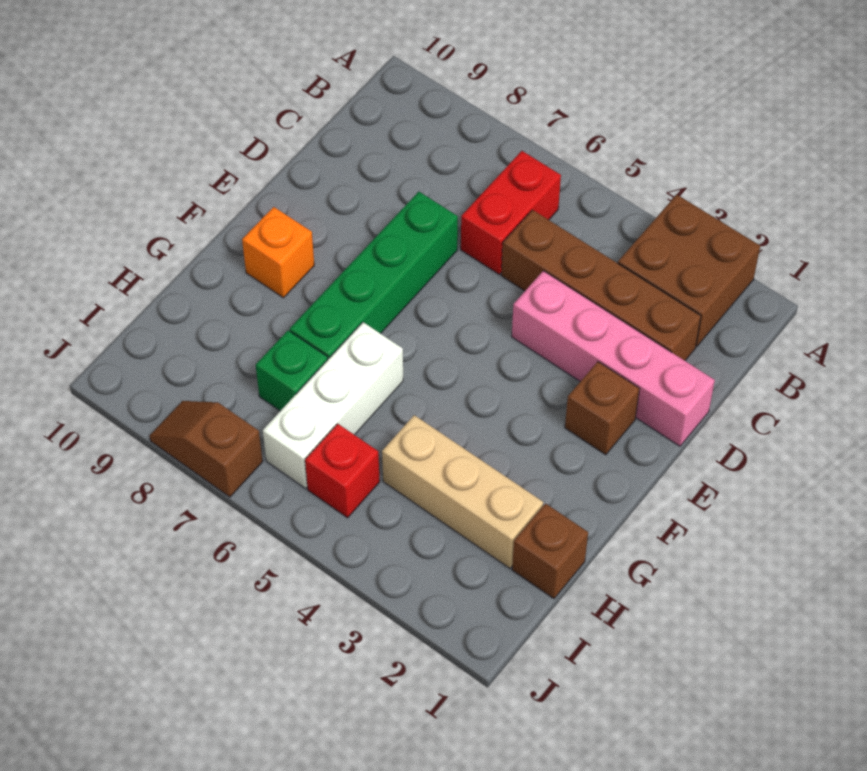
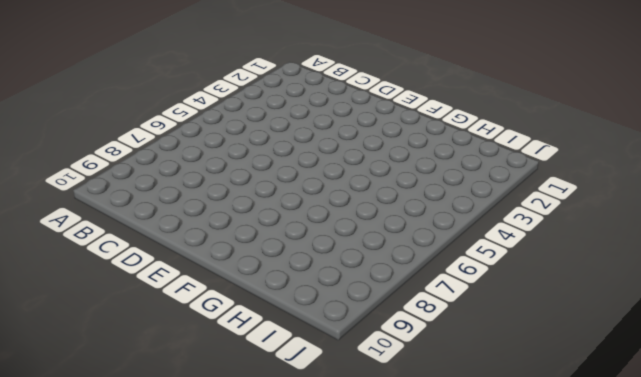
none -> brown 2x2 brick [618,195,760,347]
none -> red 1x2 brick [461,151,561,274]
none -> brown 1x4 brick [501,210,701,361]

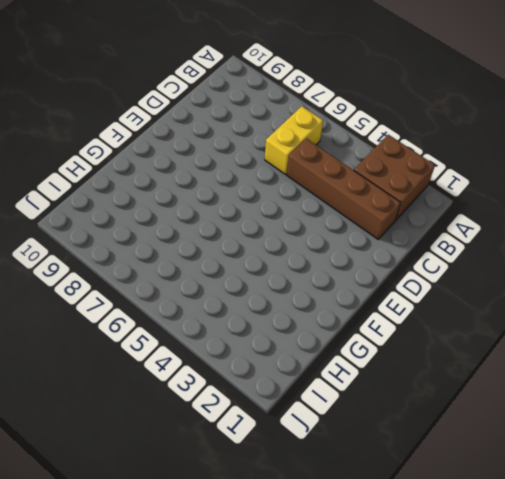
yellow 1x2 brick [265,106,323,174] -> red 1x2 brick [461,151,561,274]
none -> pink 1x4 brick [512,271,715,446]
none -> green 1x4 brick [290,192,458,359]
none -> brown 1x1 brick [565,362,639,455]

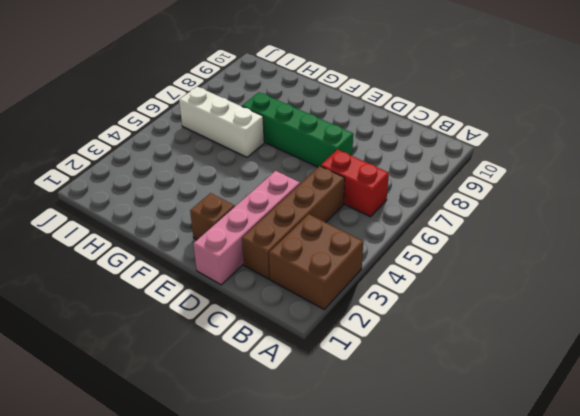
none -> orange 1x1 brick [242,207,314,298]
none -> brown 1x1 brick [512,504,588,599]
none -> tan 1x3 brick [382,415,543,568]

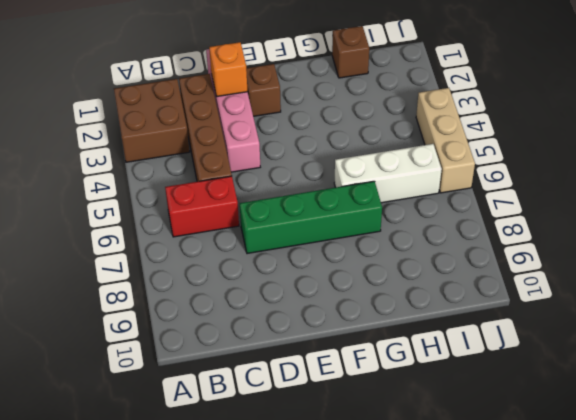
orange 1x1 brick [209,42,248,97] -> orange 1x1 brick moved to [242,207,314,298]
tan 1x3 brick [416,88,475,193] -> tan 1x3 brick moved to [382,415,543,568]
none -> green 1x1 brick [256,330,328,411]
none -> red 1x1 brick [305,424,380,518]
none -> brown 1x2 slope [150,401,263,497]

